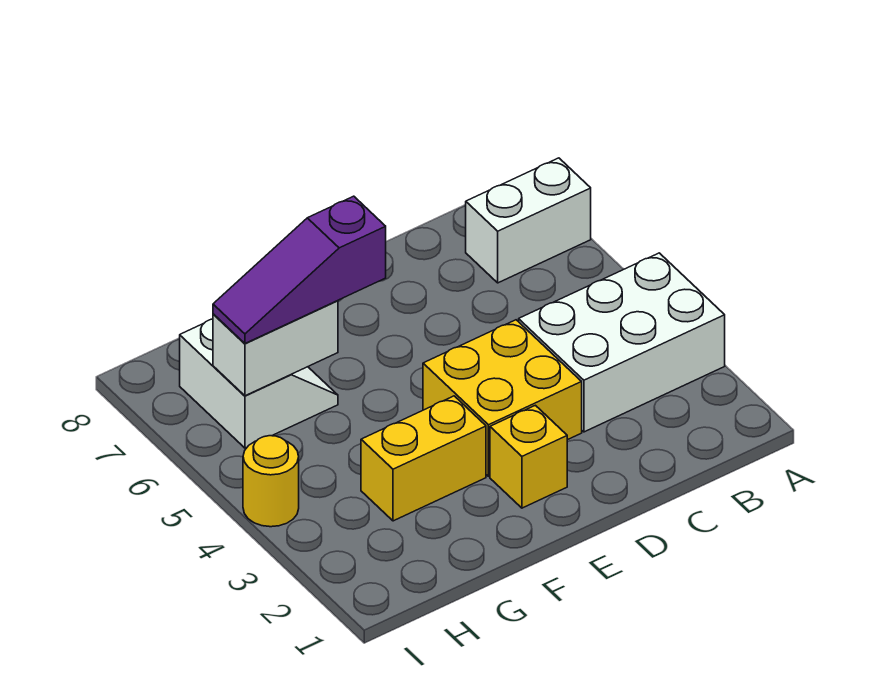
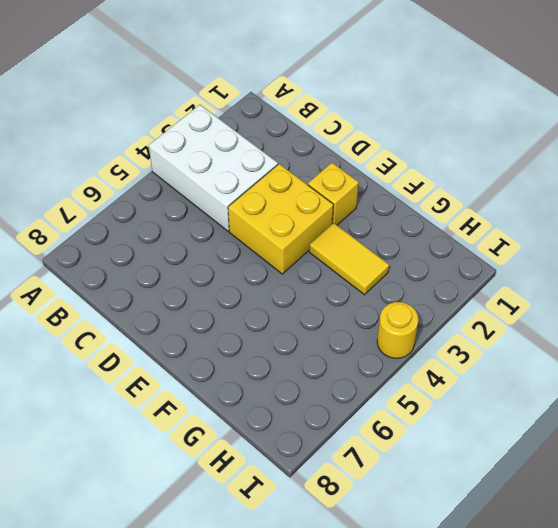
yellow 1x2 tile [309,223,389,295] -> yellow 1x2 brick [361,396,486,521]
none -> white 1x2 brick [466,158,591,283]
none -> white 2x2 slope [180,319,338,448]

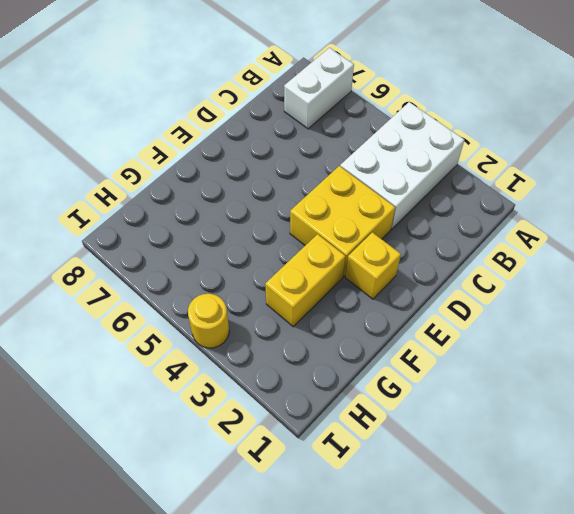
none -> white 2x2 slope [180,319,338,448]
none -> white 1x2 brick [213,301,338,396]

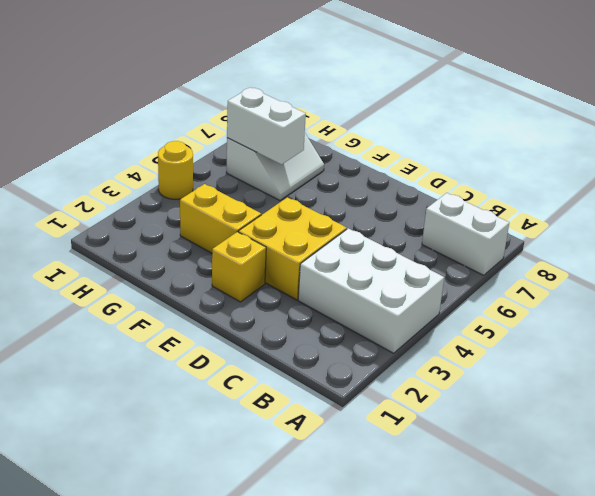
none -> purple 1x3 slope [213,196,386,343]

